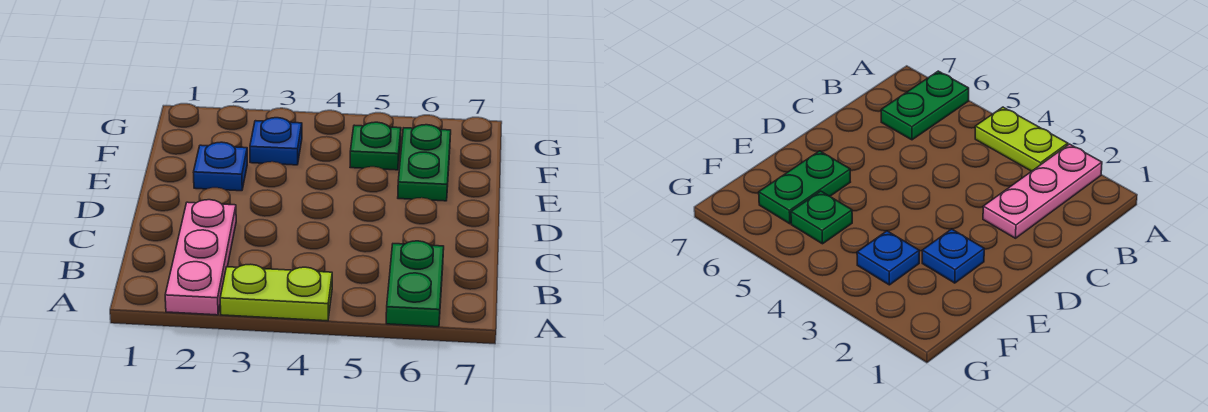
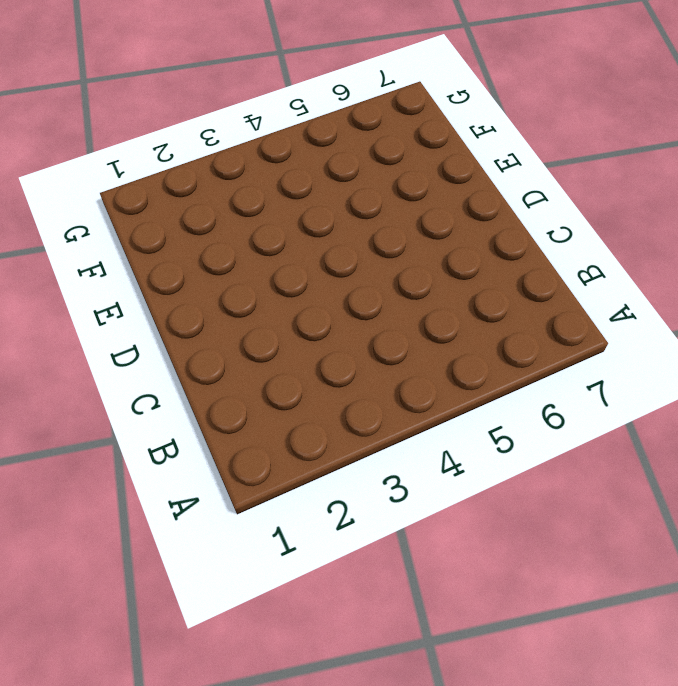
none -> pink 1x3 plate [165,200,236,315]
none -> lime 1x2 plate [220,264,332,321]

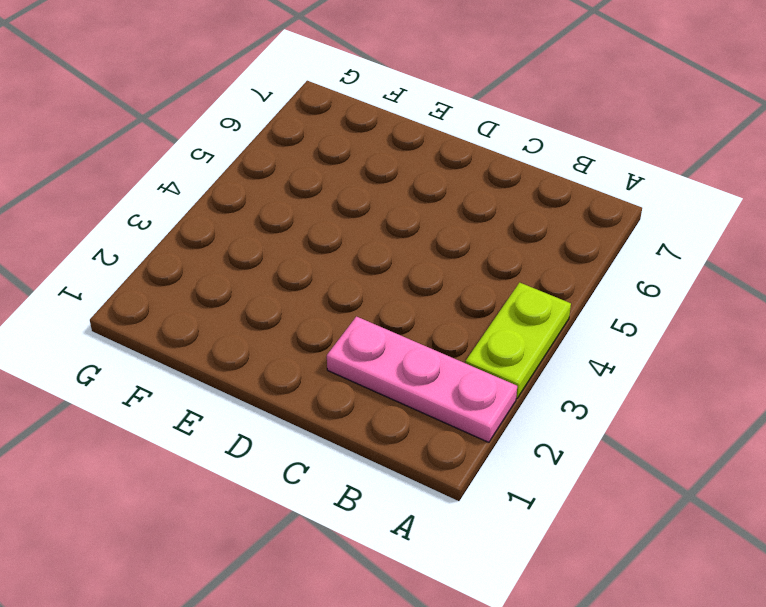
none -> green 1x2 plate [386,241,444,327]
none -> blue 1x1 plate [193,142,247,191]

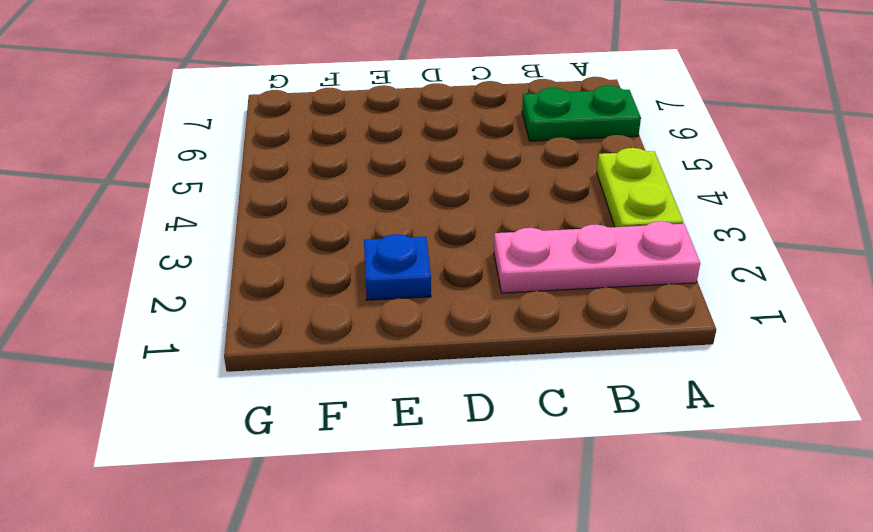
none -> green 1x2 plate [398,125,451,201]
none -> blue 1x1 plate [250,118,302,165]

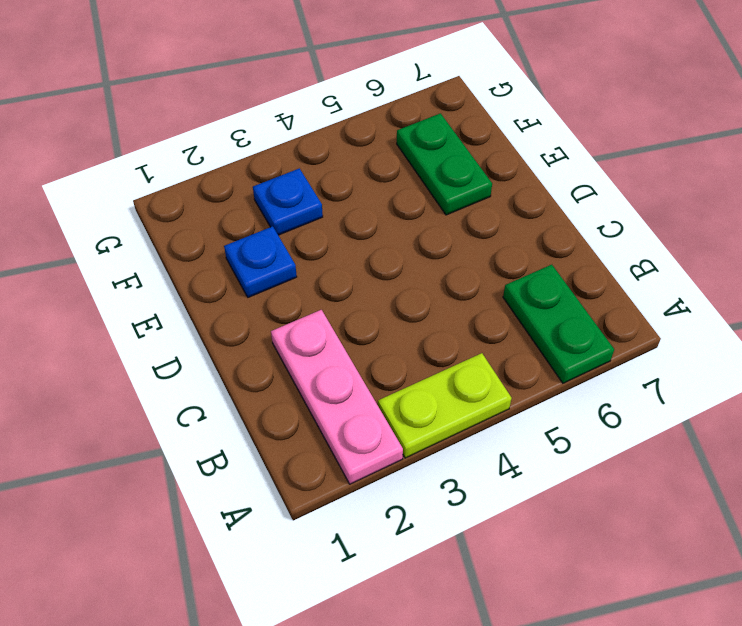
none -> green 1x1 plate [350,122,401,170]

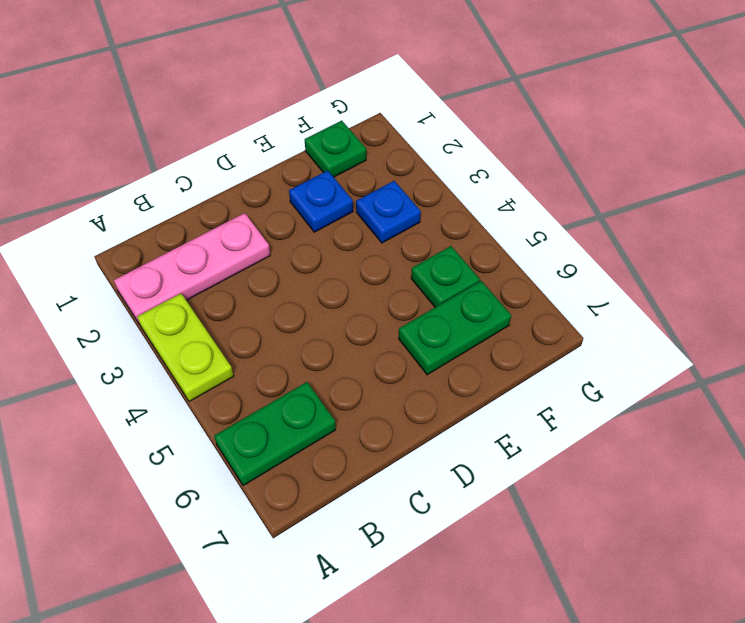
green 1x1 plate [305,121,366,177] -> none

